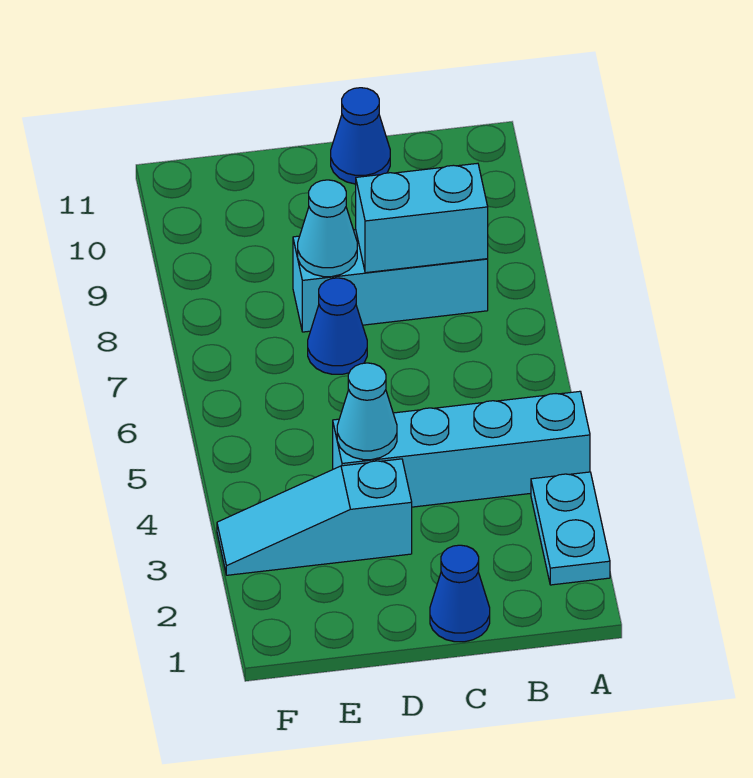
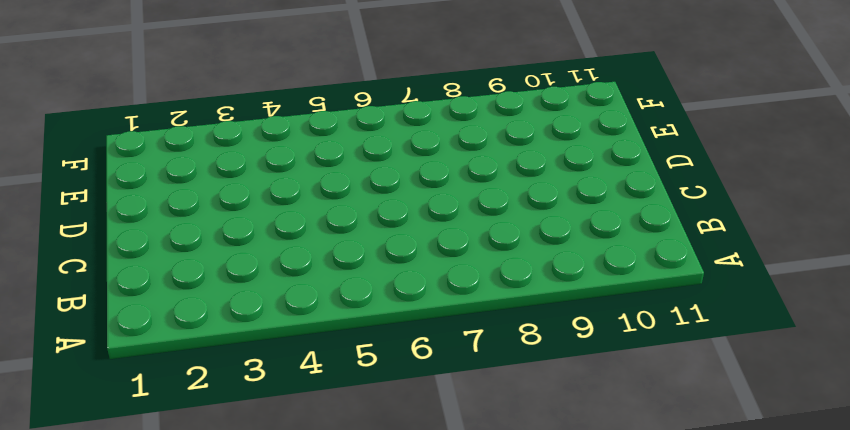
none -> cyan 1x2 plate [531,472,610,585]
none -> cyan 1x4 brick [333,391,590,507]

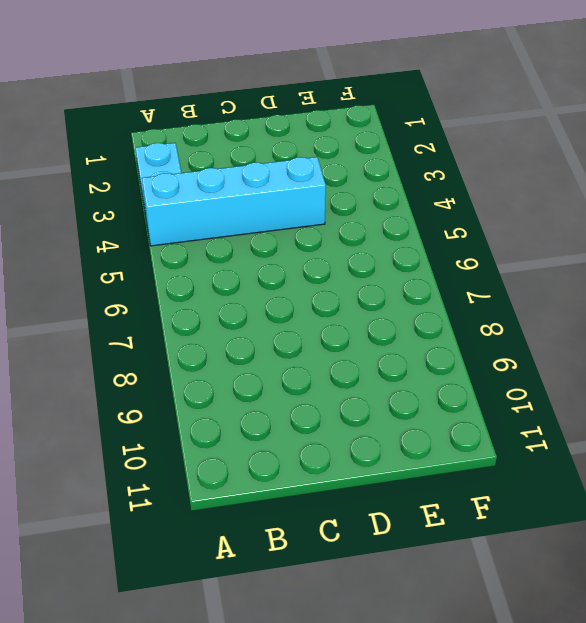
none -> cyan 1x3 brick [293,230,488,332]
none -> blue 1x1 cone [430,545,490,642]

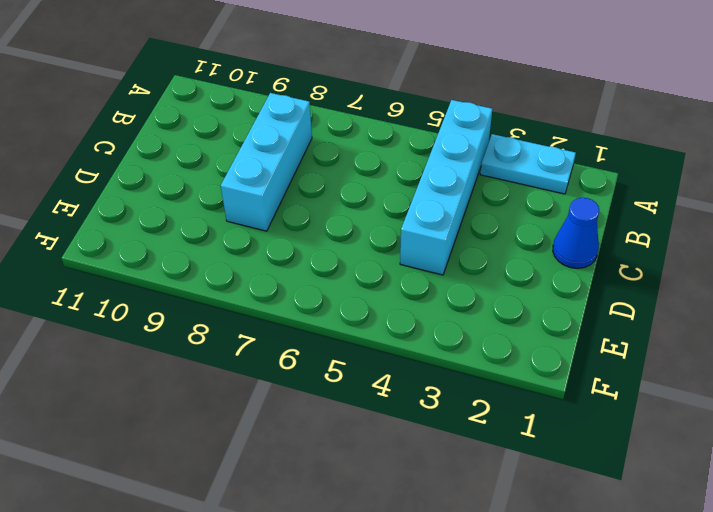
none -> blue 1x1 cone [331,88,390,184]
none -> cyan 1x3 slope [217,459,412,575]

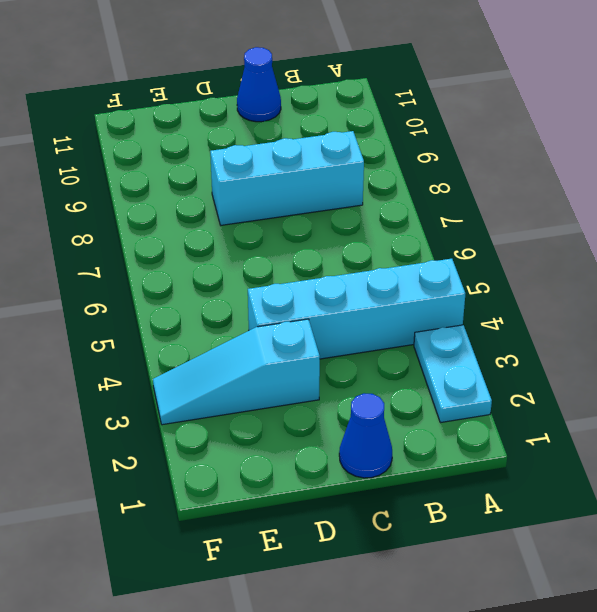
none -> blue 1x1 cone [308,278,367,374]
none -> cyan 1x2 brick [356,163,488,273]

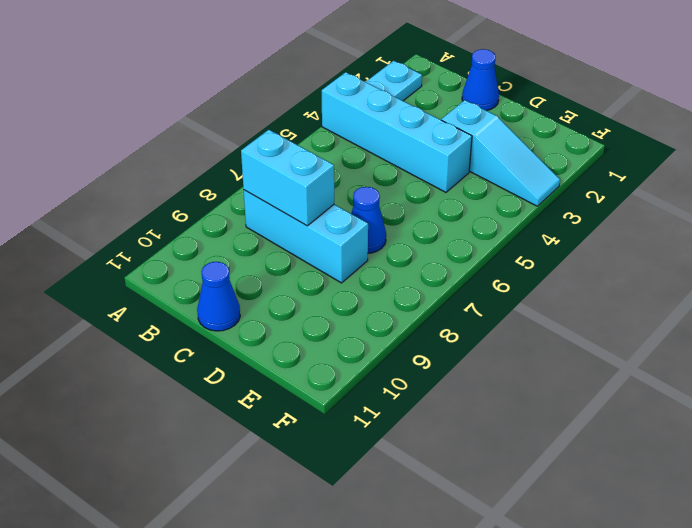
none -> cyan 1x1 cone [337,363,397,460]
none -> cyan 1x1 cone [298,180,357,277]

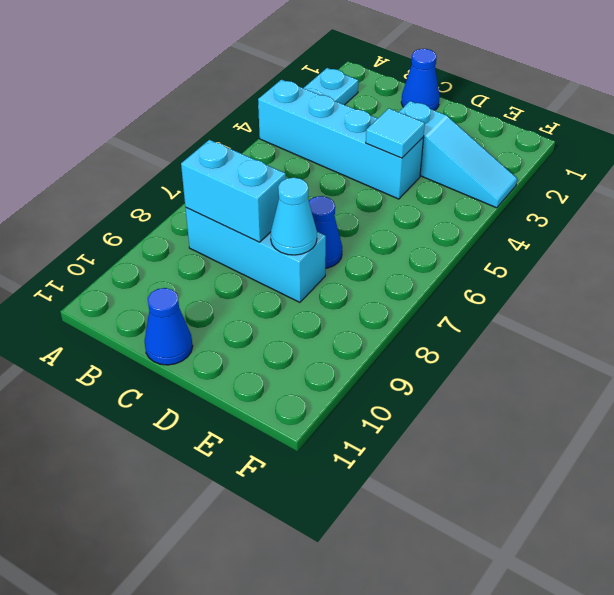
cyan 1x1 tile [366,108,425,158] -> cyan 1x1 cone [337,363,397,460]

